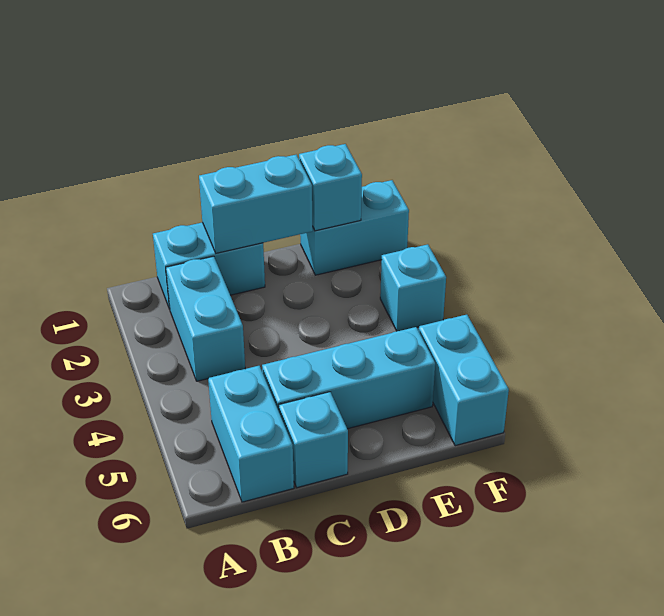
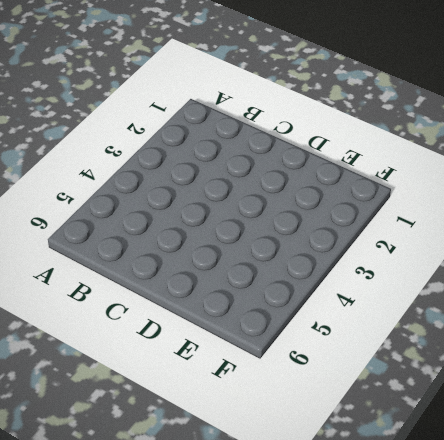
none -> cyan 1x2 brick [153,222,265,309]
none -> cyan 1x2 brick [166,256,245,381]

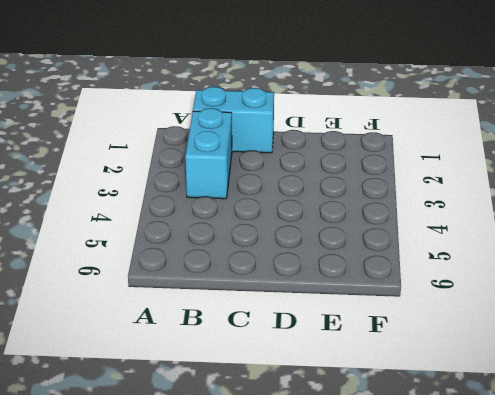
none -> cyan 1x2 brick [208,366,294,502]
none -> cyan 1x3 brick [262,327,435,429]

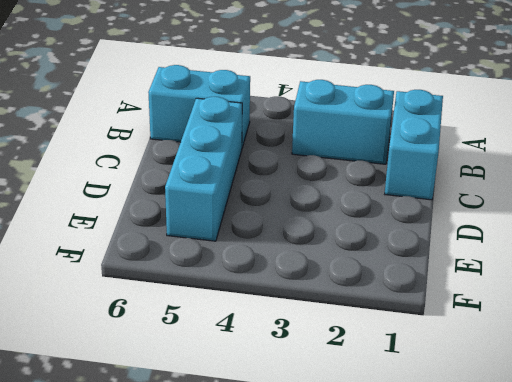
none -> cyan 1x1 brick [279,392,348,488]
none -> cyan 1x2 brick [300,180,409,275]

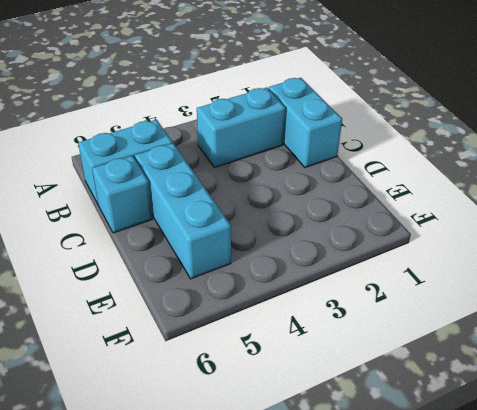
none -> cyan 1x2 brick [300,180,409,275]
none -> cyan 1x1 brick [380,244,446,331]

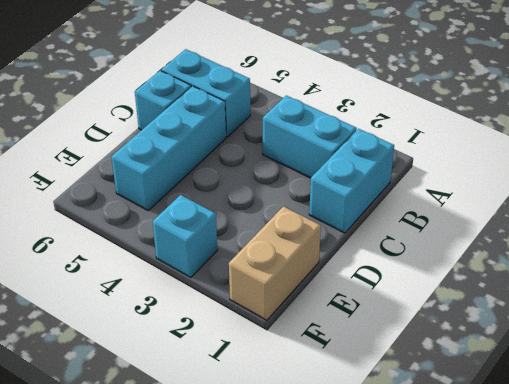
tan 1x2 brick [229,206,321,320] -> cyan 1x2 brick [300,180,409,275]
none -> cyan 1x2 brick [419,315,509,446]
none -> cyan 1x2 brick [199,155,313,253]

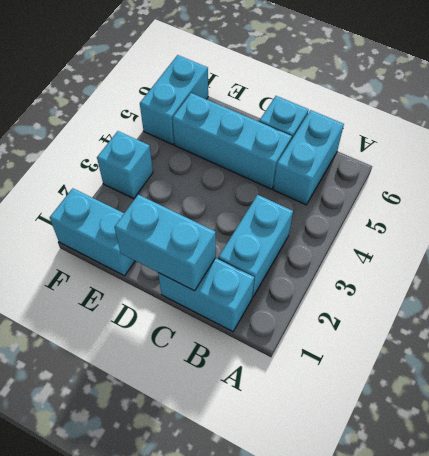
none -> cyan 1x1 brick [299,144,362,231]

